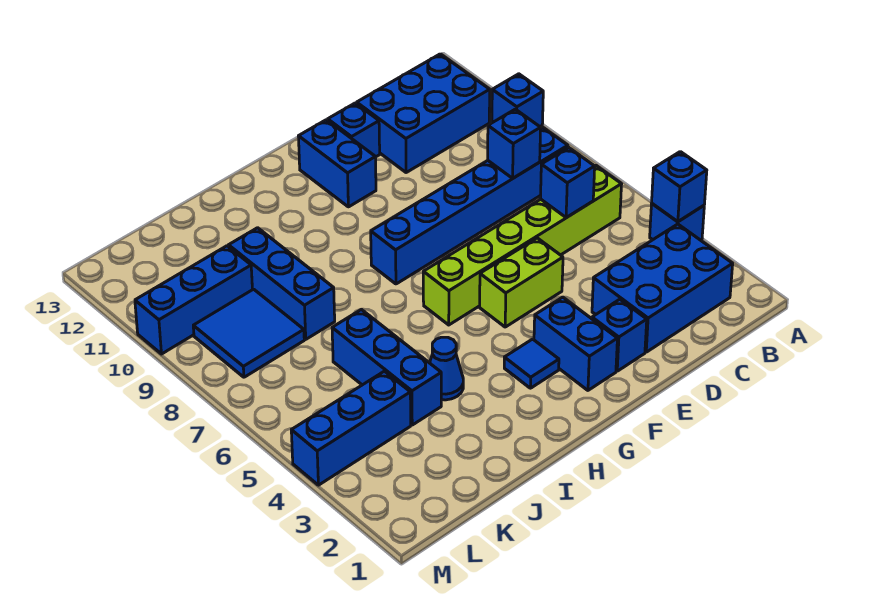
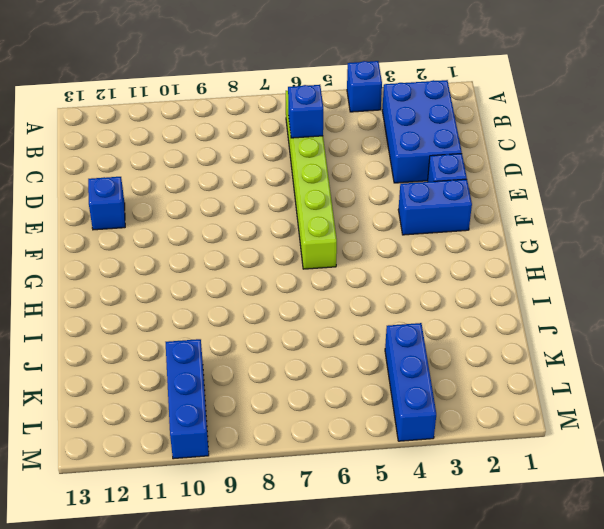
none -> blue 1x1 brick [492,74,543,126]
none -> blue 1x6 brick [371,127,568,284]
none -> blue 2x3 brick [357,54,490,172]

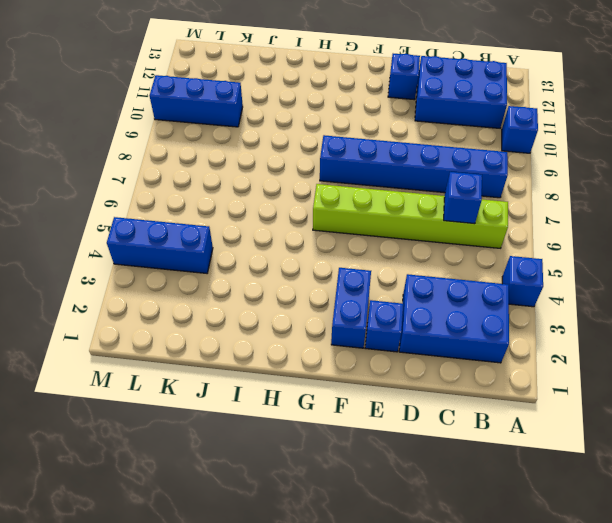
none -> lime 1x2 brick [480,238,563,327]
none -> blue 1x2 brick [298,120,376,207]
none -> blue 1x1 tile [504,339,559,388]

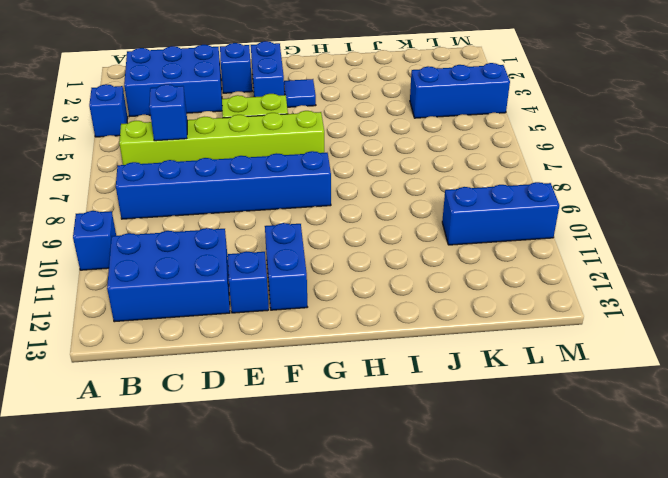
none -> blue 1x1 cone [430,337,463,400]
none -> blue 1x3 brick [332,309,441,425]
none -> blue 1x3 brick [229,228,335,339]

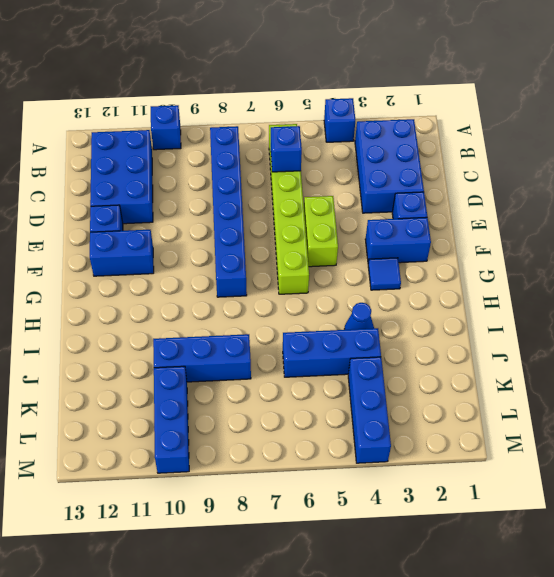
none -> blue 2x2 tile [193,289,304,377]
none -> blue 1x1 brick [652,152,707,222]
none -> blue 1x1 brick [488,109,541,178]

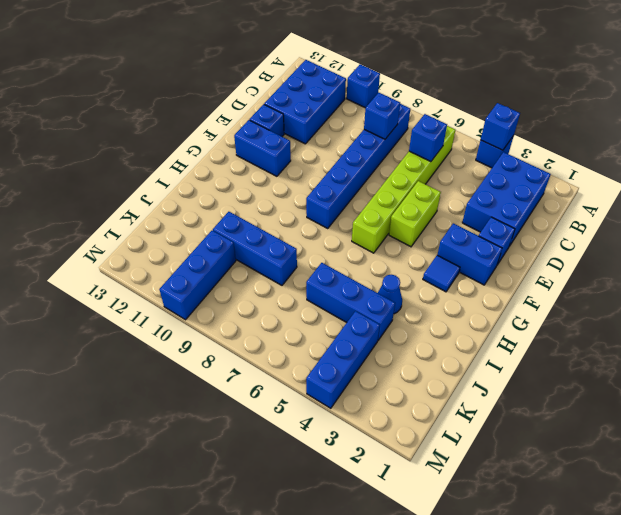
none -> blue 2x2 tile [193,289,304,377]

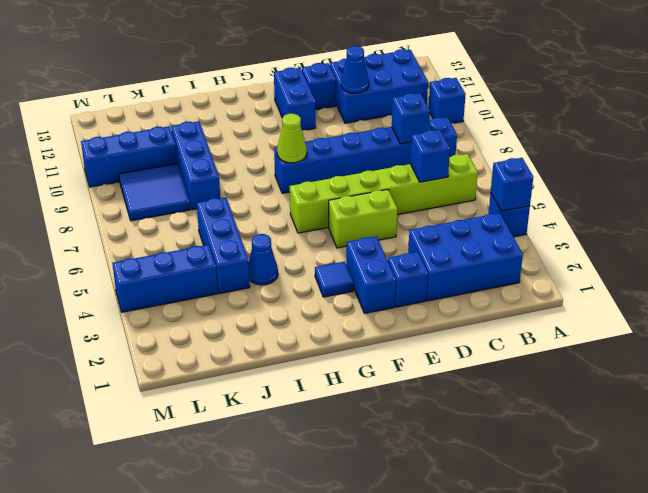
blue 1x1 cone [341,46,369,93] -> none
lime 1x1 cone [277,114,307,163] -> none

